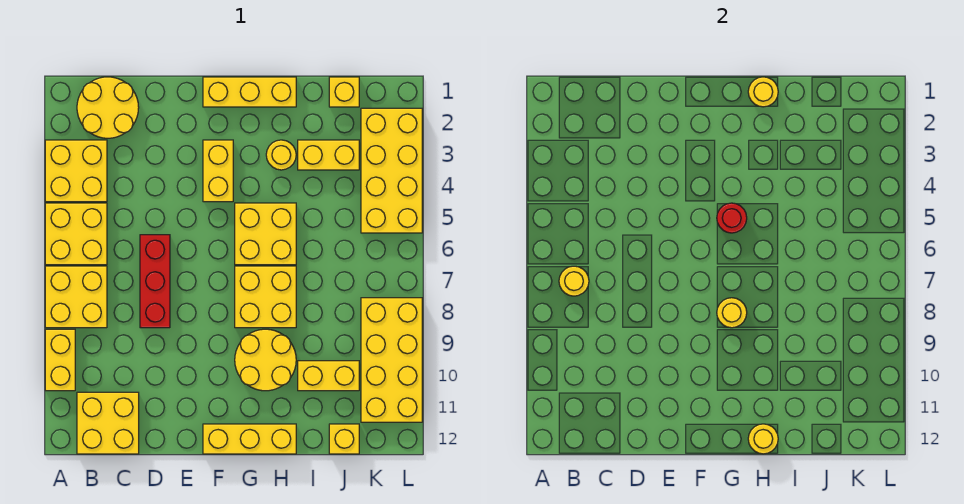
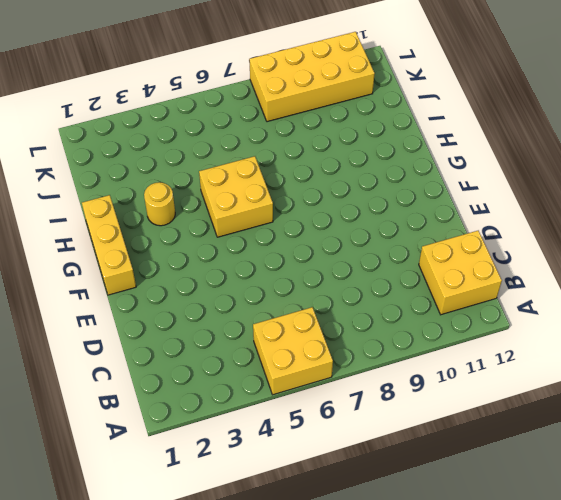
none -> yellow 2x2 brick [45,140,107,202]
none -> yellow 2x2 brick [45,266,107,328]
none -> yellow 1x2 brick [45,329,75,391]

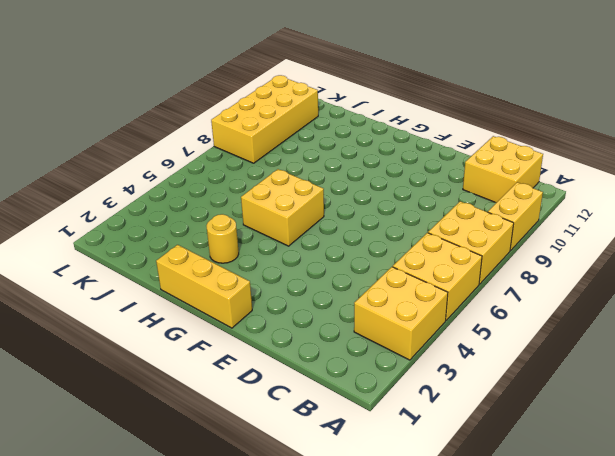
none -> yellow 2x2 round brick [77,77,139,138]
none -> red 1x3 brick [140,235,170,328]
none -> yellow 1x2 brick [203,140,233,202]

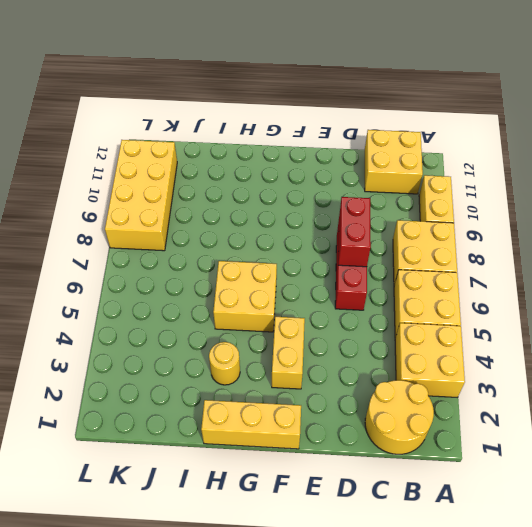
red 1x2 brick [338,197,371,267] -> none
none -> yellow 1x3 brick [203,424,296,454]
none -> yellow 2x2 brick [235,266,296,328]
none -> yellow 2x2 round brick [235,329,296,391]

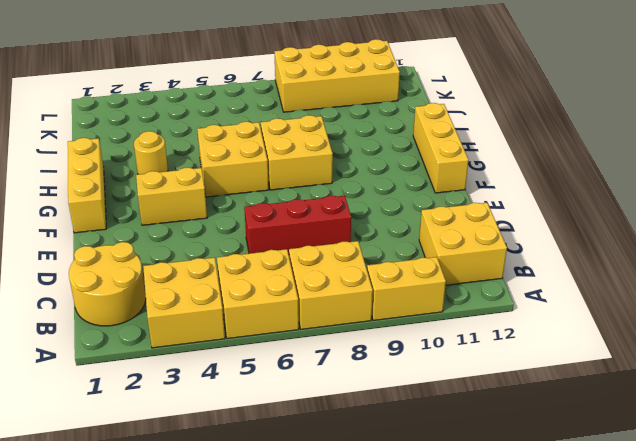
none -> yellow 2x2 round brick [235,329,296,391]
none -> yellow 1x2 brick [298,140,359,170]
none -> yellow 1x2 brick [298,361,359,391]

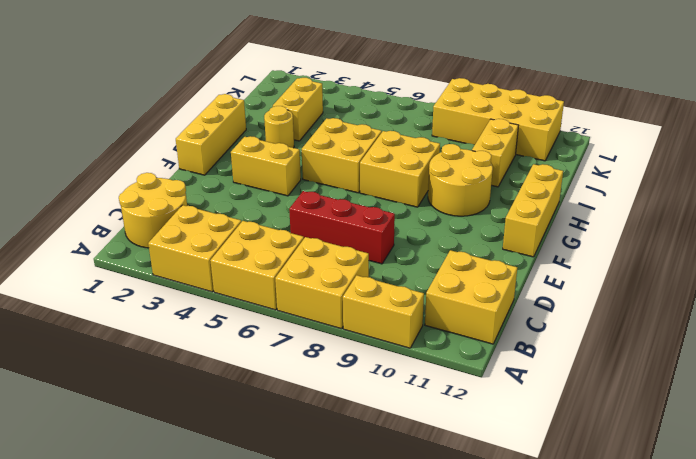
none -> yellow 1x1 brick [329,77,359,107]
none -> yellow 1x1 brick [329,424,359,454]
none -> yellow 2x4 brick [361,108,422,233]

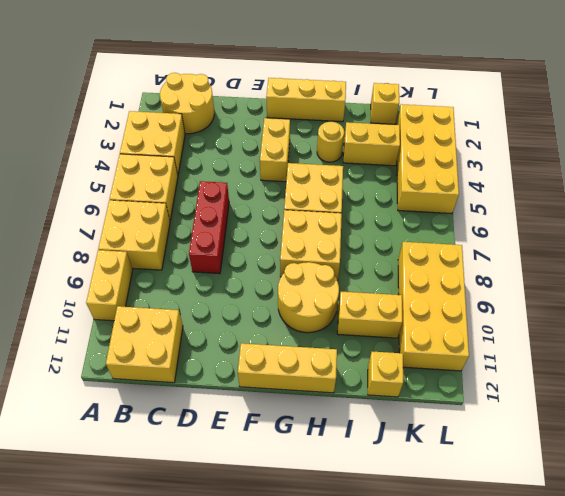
none -> yellow 1x1 round brick [559,266,589,296]
none -> red 1x1 round brick [717,203,747,233]
none -> yellow 1x1 round brick [717,298,747,328]

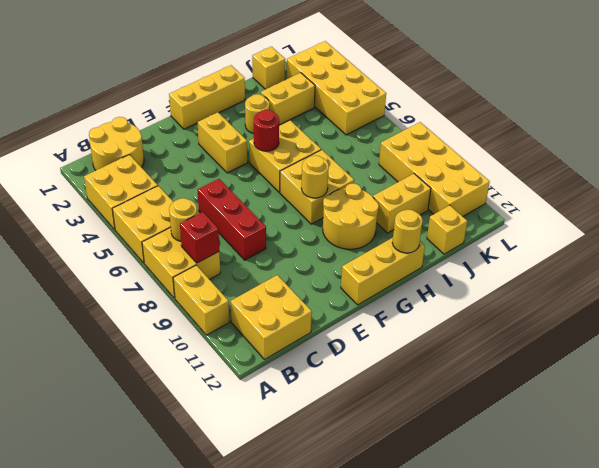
red 1x1 brick [180,212,219,263] -> none
none -> yellow 1x1 round brick [748,77,778,107]

